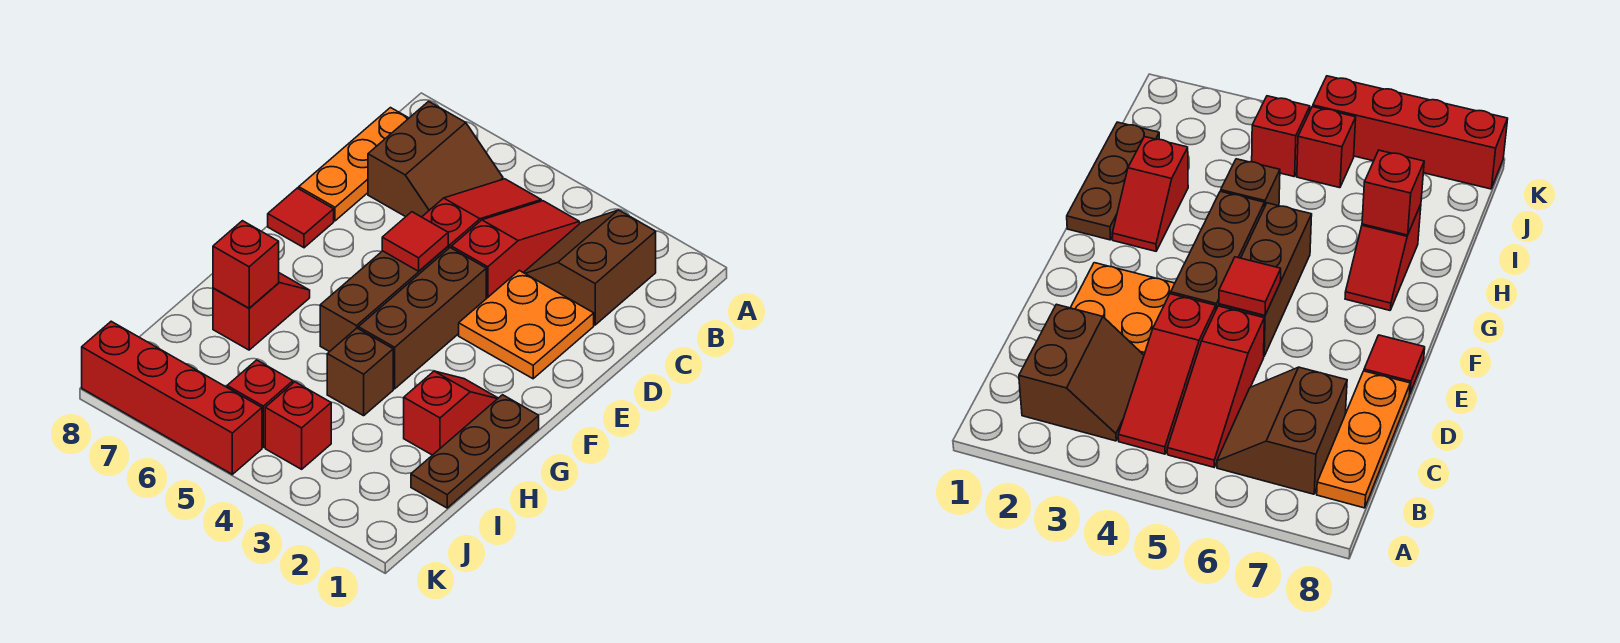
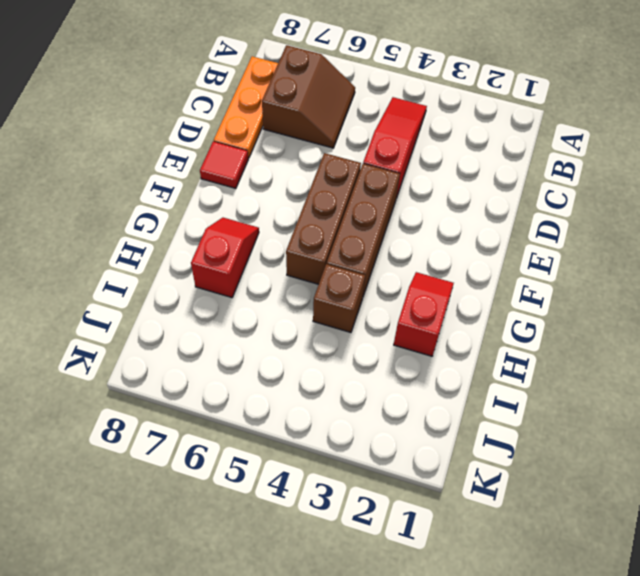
none -> brown 2x2 slope [524,210,656,325]
none -> red 1x3 slope [422,179,541,249]
none -> orange 2x2 plate [459,270,594,379]

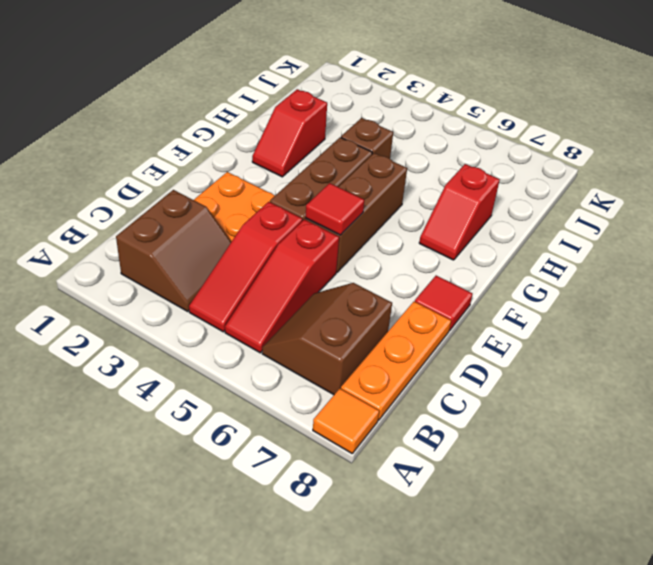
orange 1x1 tile [313,389,379,453] -> none
none -> brown 1x3 plate [411,395,539,508]
none -> red 1x1 brick [265,382,331,469]
none -> red 1x1 brick [227,360,293,447]

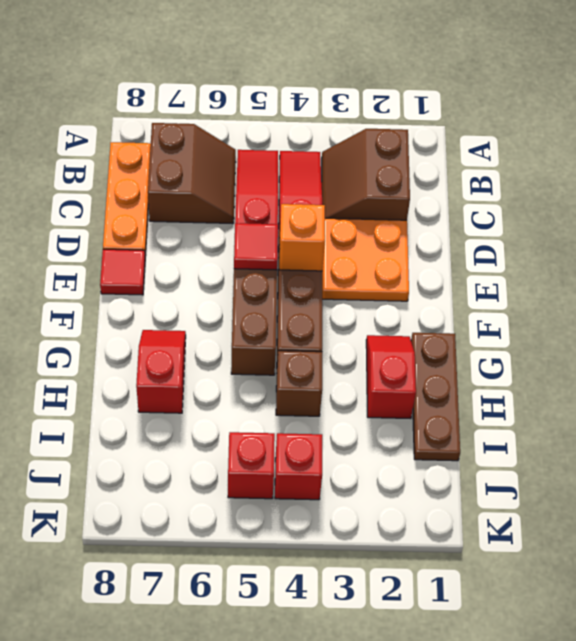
orange 1x1 brick [279,204,325,271] -> none
none -> red 1x4 brick [82,321,262,474]
none -> red 1x1 brick [213,221,279,308]

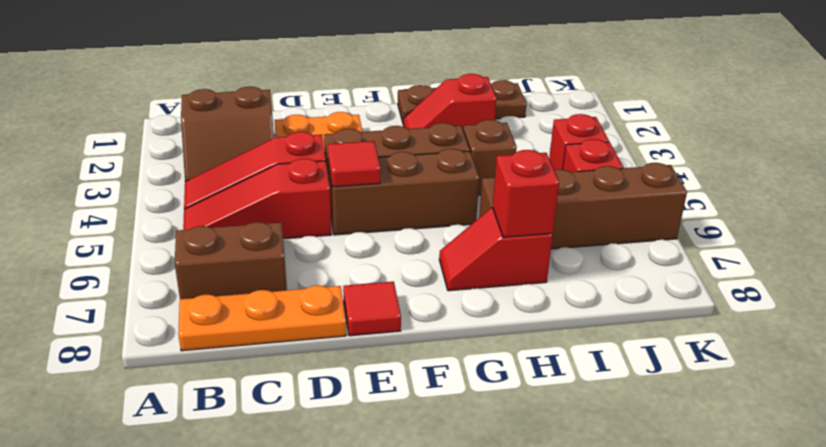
brown 1x4 brick [479,163,687,249] -> red 1x4 brick [82,321,262,474]

